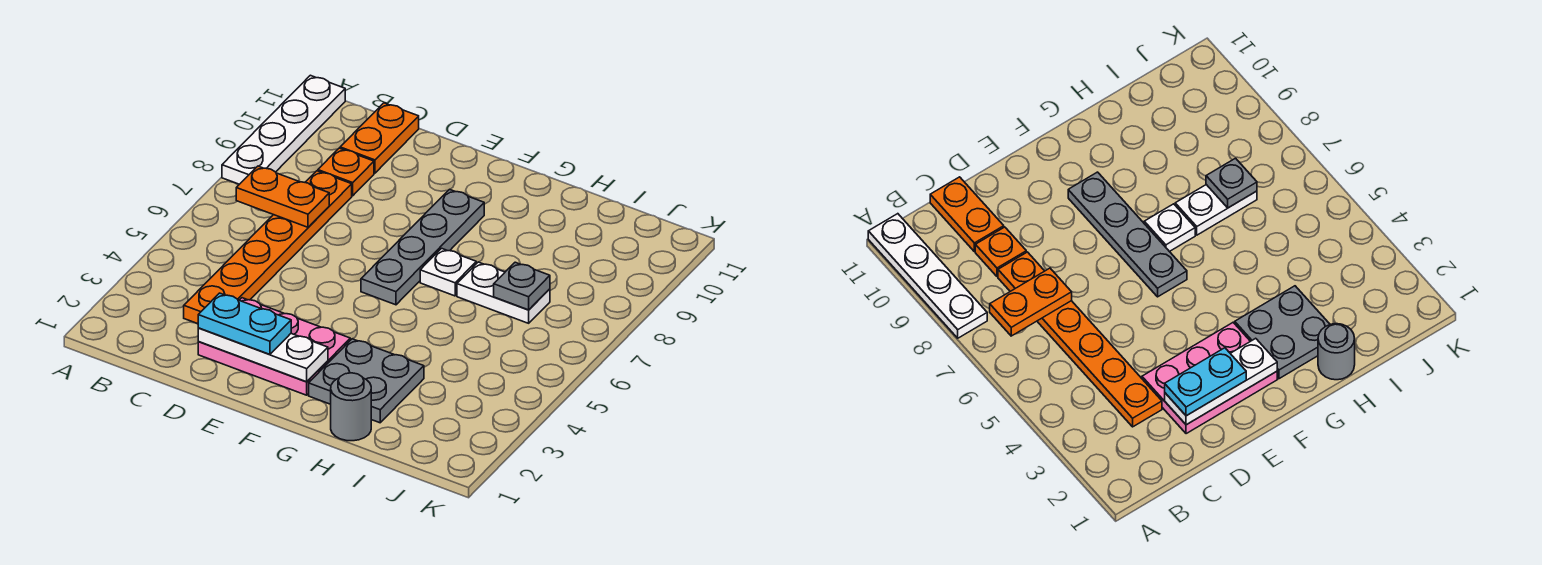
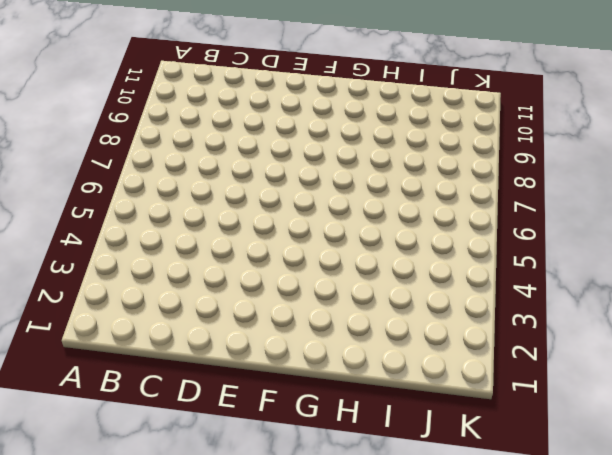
none -> white 1x4 plate [222,75,345,184]
none -> orange 1x6 plate [184,171,352,324]
none -> orange 1x1 plate [318,148,374,196]

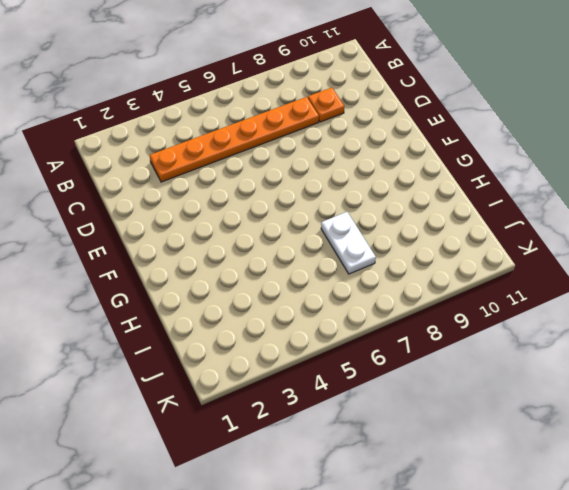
none -> white 1x4 plate [222,75,345,184]
none -> orange 1x2 plate [340,103,419,173]
none -> pink 2x3 plate [198,298,350,395]

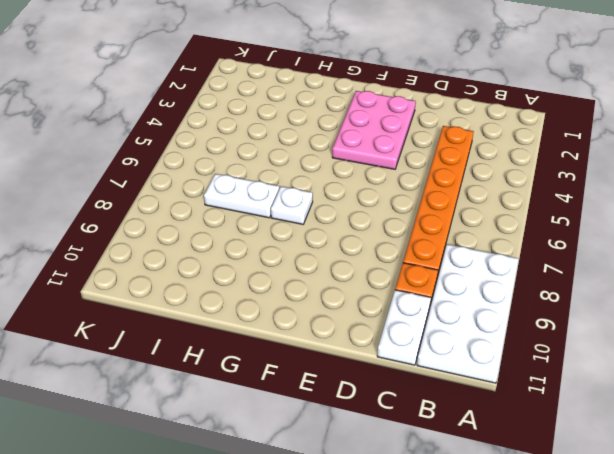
white 2x4 plate [417,244,519,383] -> white 1x4 plate [222,75,345,184]
white 1x2 plate [377,290,431,365] -> orange 1x2 plate [340,103,419,173]
pink 2x3 plate [332,91,416,169] -> pink 2x3 plate turned to [198,298,350,395]
none -> grey 1x4 plate [361,189,484,305]
none -> grey 2x2 plate [309,339,424,423]
none -> grey 1x1 round brick [331,373,371,441]

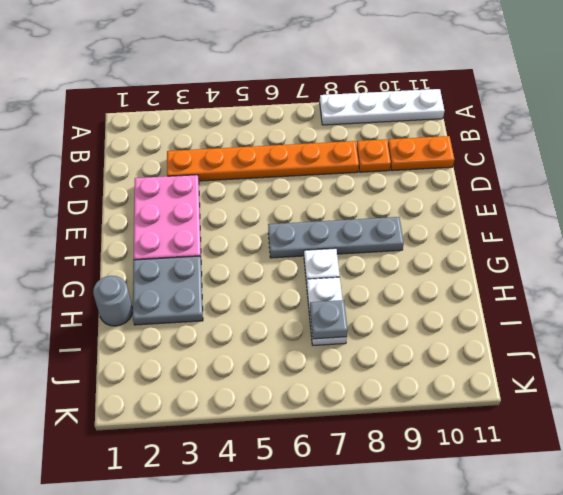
none -> orange 1x2 plate [236,166,329,227]
none -> white 1x3 plate [198,328,328,382]
none -> cyan 1x2 plate [198,293,291,355]

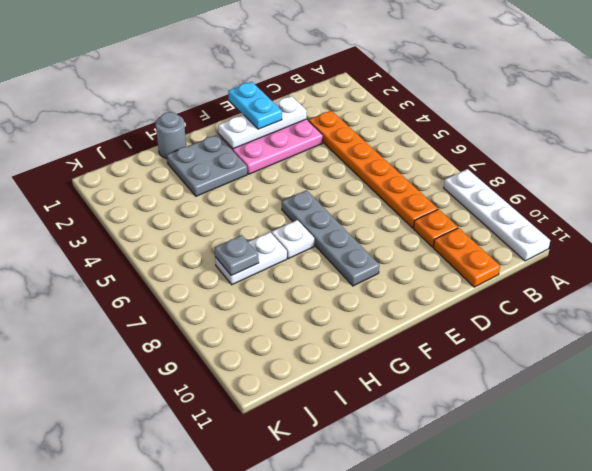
cyan 1x2 plate [228,82,282,129] -> cyan 1x2 plate turned to [198,293,291,355]
none -> orange 1x2 plate [236,166,329,227]

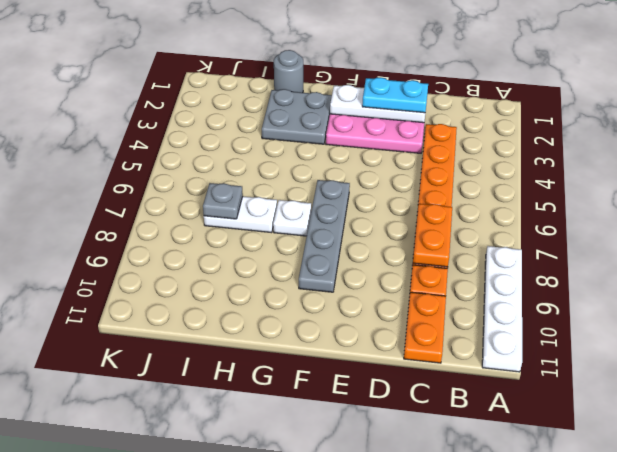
orange 1x2 plate [413,204,452,267] -> orange 1x2 plate turned to [236,166,329,227]

